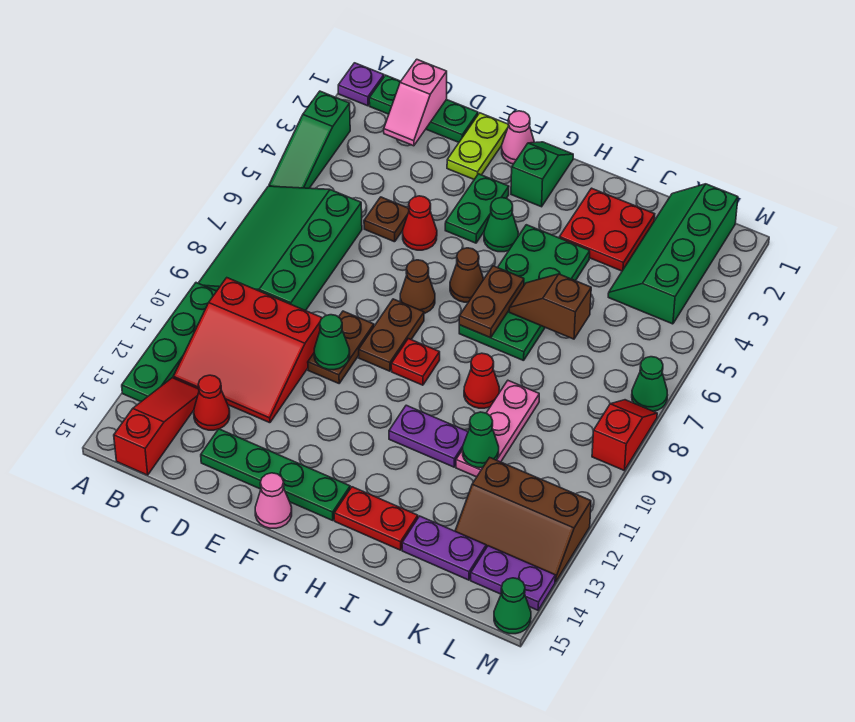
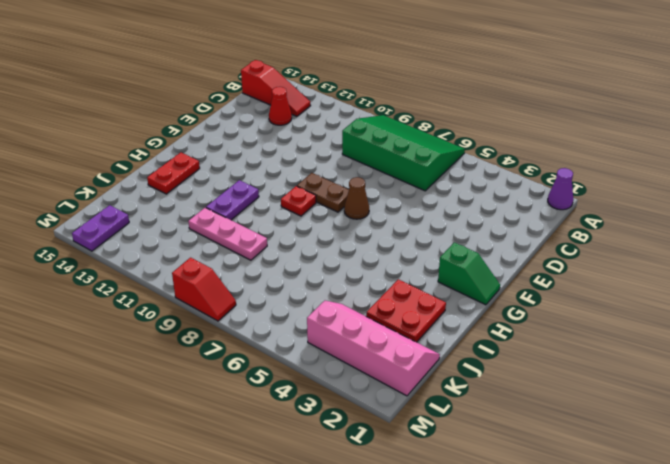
purple 1x1 cone [548,168,573,210] -> purple 1x1 plate [338,63,384,106]
pink 2x4 slope [307,301,440,396] -> green 2x4 slope [608,184,738,324]
none -> green 1x3 slope [269,91,350,188]
none -> green 1x4 plate [122,283,217,402]
none -> green 1x3 plate [369,75,478,142]
none -> red 3x3 slope [173,278,322,423]

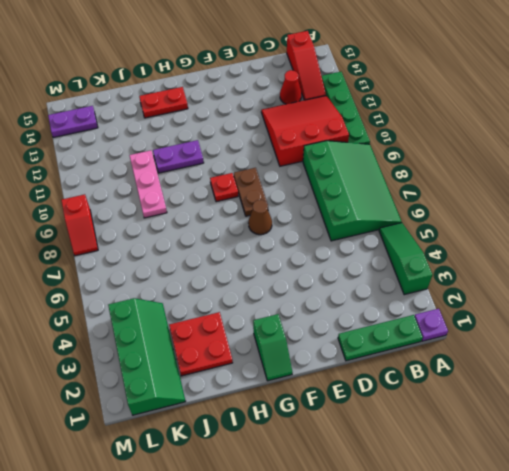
none -> brown 1x1 plate [364,197,409,242]
none -> green 1x4 plate [201,429,350,521]
none -> lime 1x2 plate [447,113,509,179]
none -> red 1x1 cone [403,196,437,250]

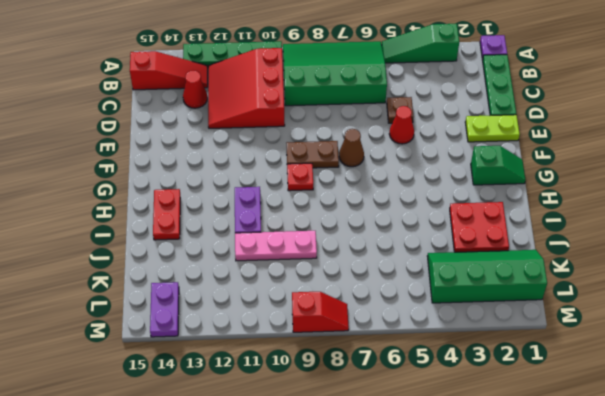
none -> green 1x4 plate [201,429,350,521]
none -> brown 1x2 plate [308,311,374,383]
none -> pink 1x1 cone [502,111,535,164]
none -> green 1x2 plate [445,174,509,243]

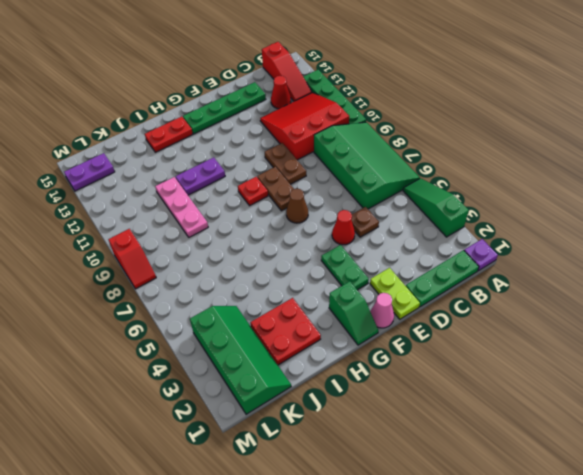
none -> pink 1x1 cone [255,473,292,528]
none -> green 1x1 cone [484,198,518,252]
none -> brown 1x1 cone [450,248,484,302]
none -> green 2x4 plate [459,225,590,361]

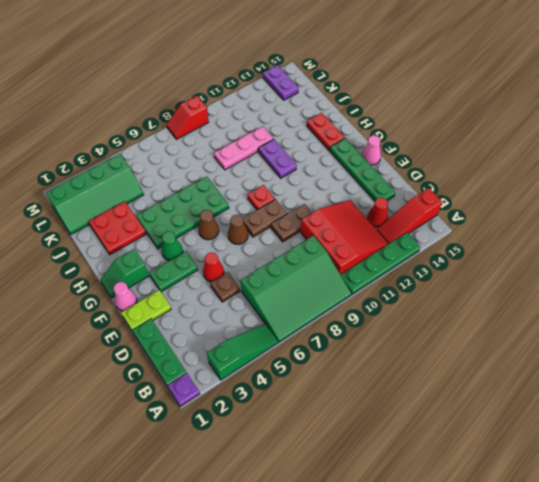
none -> red 1x1 cone [464,353,499,408]
none -> purple 1x2 plate [402,516,486,580]
none -> brown 2x3 slope [455,457,591,582]
none -> green 1x1 cone [632,357,667,411]

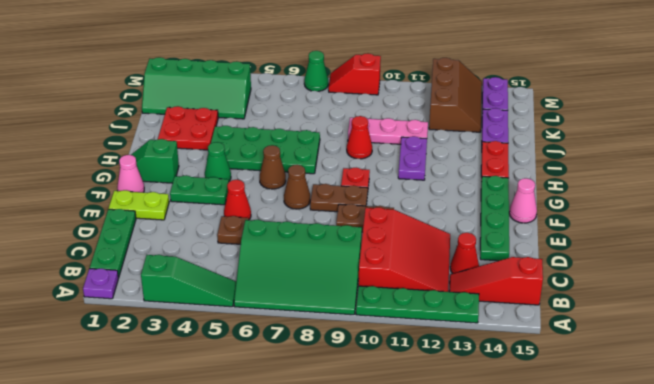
none -> green 1x1 cone [494,578,531,634]
none -> pink 1x2 slope [384,59,447,146]
none -> green 1x1 cone [314,315,350,370]
none -> brown 1x2 plate [459,266,524,338]

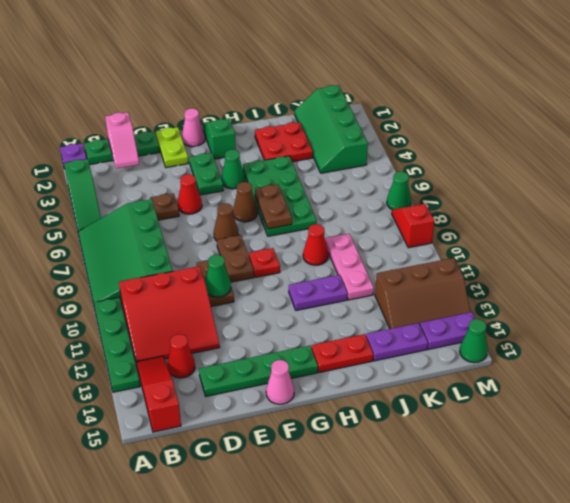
none -> brown 1x2 slope [509,274,591,339]
none -> green 1x1 cone [463,412,499,468]

